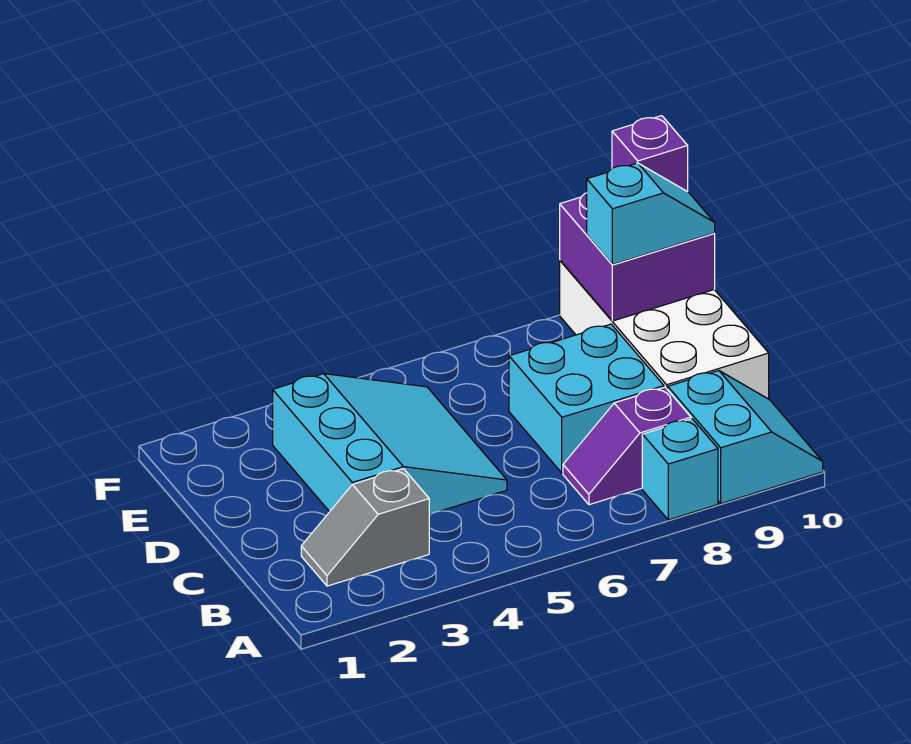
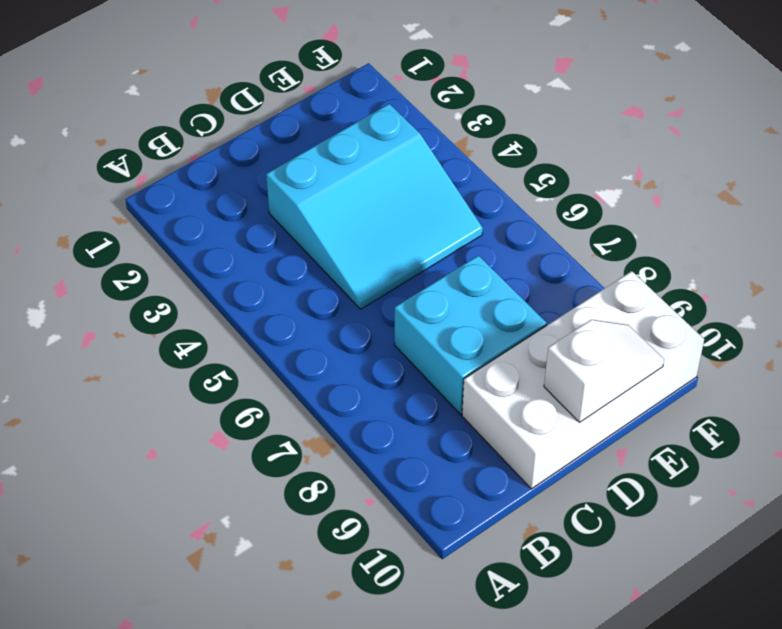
white 1x2 slope [544,320,664,422] -> purple 2x2 brick [560,193,715,321]
none -> cyan 1x1 brick [642,419,718,520]
none -> cyan 2x2 slope [668,371,823,503]

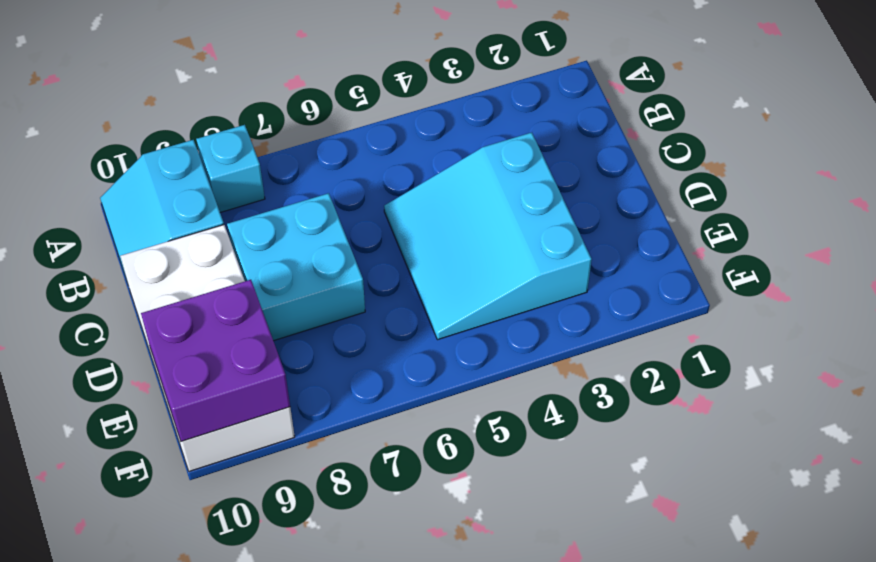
none -> grey 1x2 slope [301,469,429,586]
none -> purple 1x2 slope [563,387,691,505]

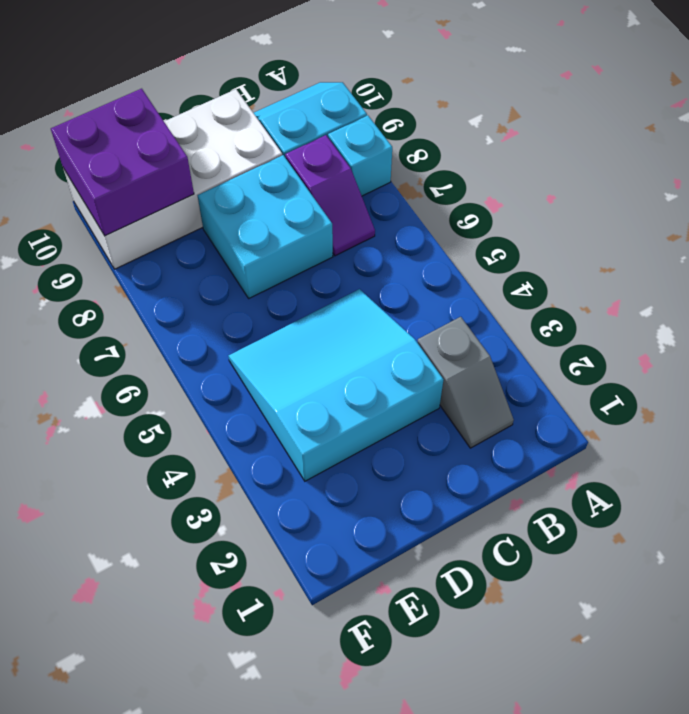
none -> cyan 1x2 slope [587,163,715,265]
none -> purple 1x1 brick [612,116,688,192]

